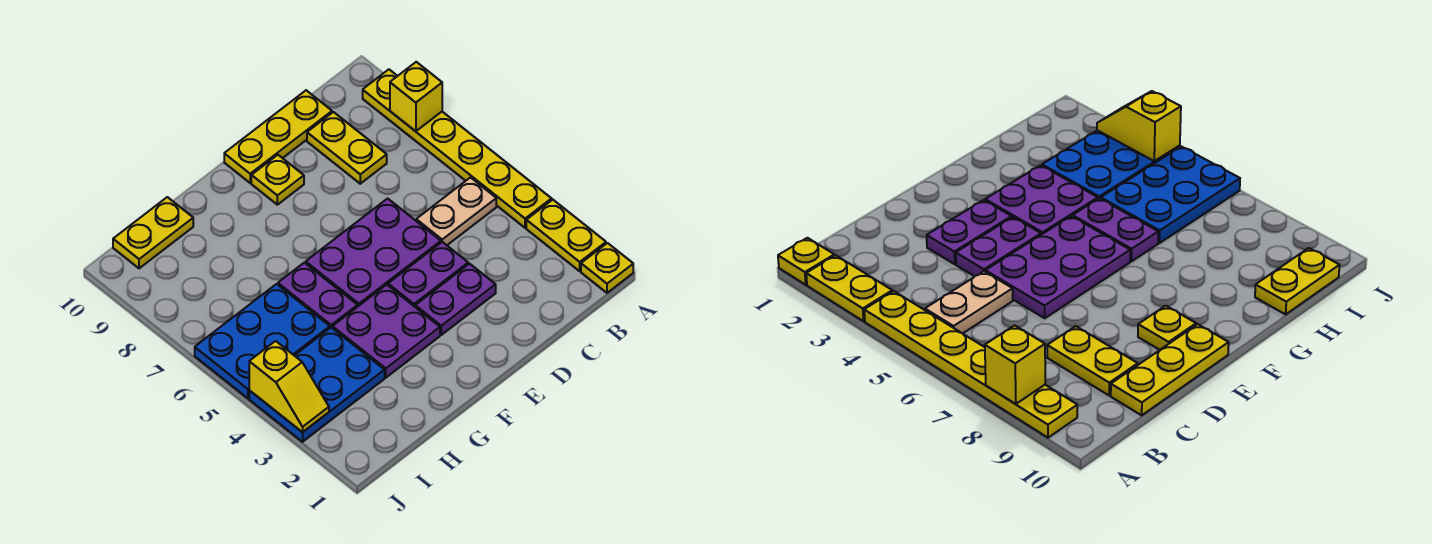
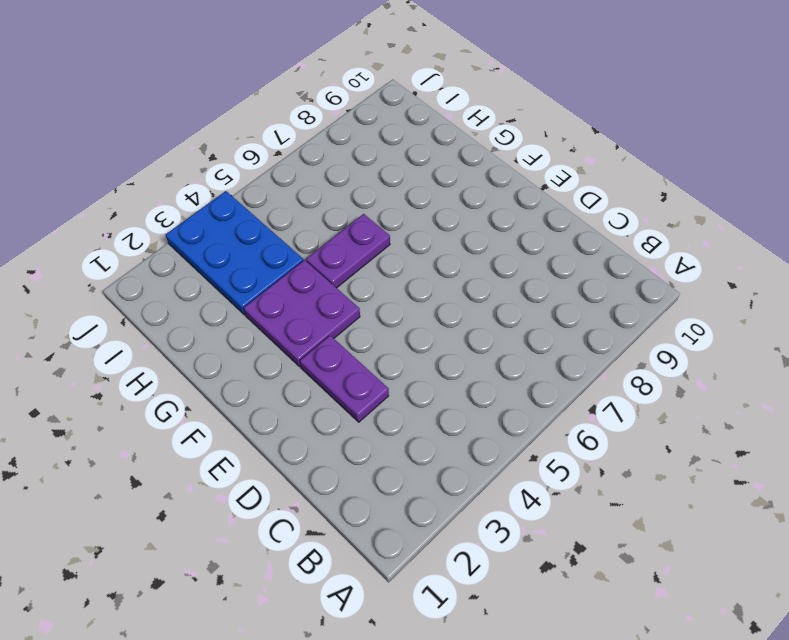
none -> yellow 1x1 plate [581,243,633,293]
none -> yellow 1x2 plate [526,200,606,271]
none -> yellow 1x6 plate [363,69,552,228]

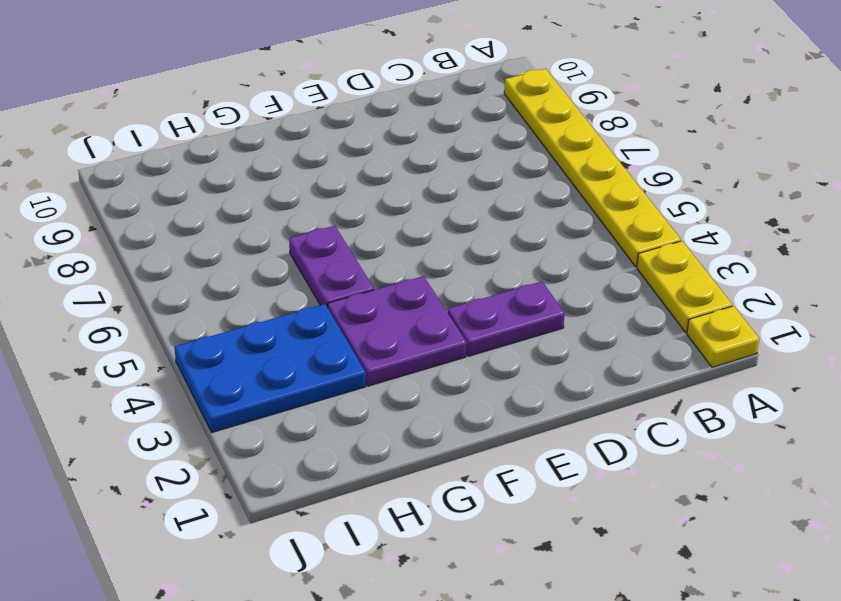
none -> tan 1x2 plate [416,178,496,245]
none -> yellow 1x2 plate [307,112,387,184]
none -> yellow 1x3 plate [224,90,332,183]

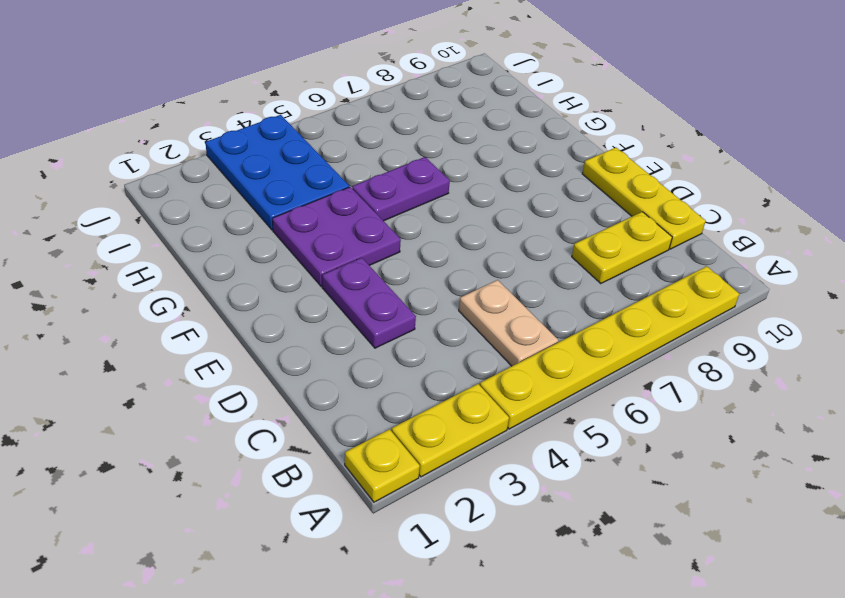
none -> purple 1x2 plate [388,242,468,307]
none -> purple 2x3 plate [306,199,441,306]
none -> yellow 1x1 plate [251,155,304,205]

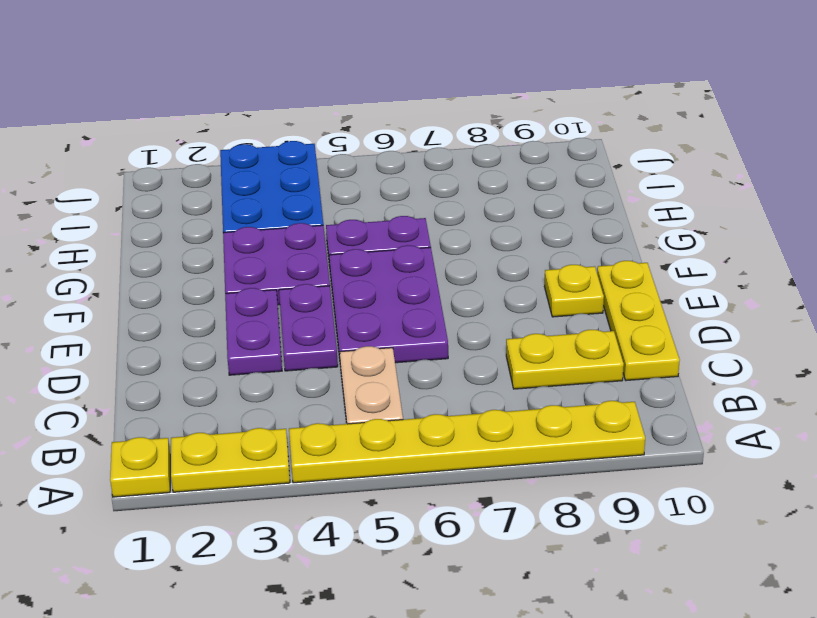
none -> blue 2x3 plate [195,284,330,398]
none -> yellow 1x2 plate [113,197,193,268]
none -> yellow 1x1 brick [390,62,442,131]

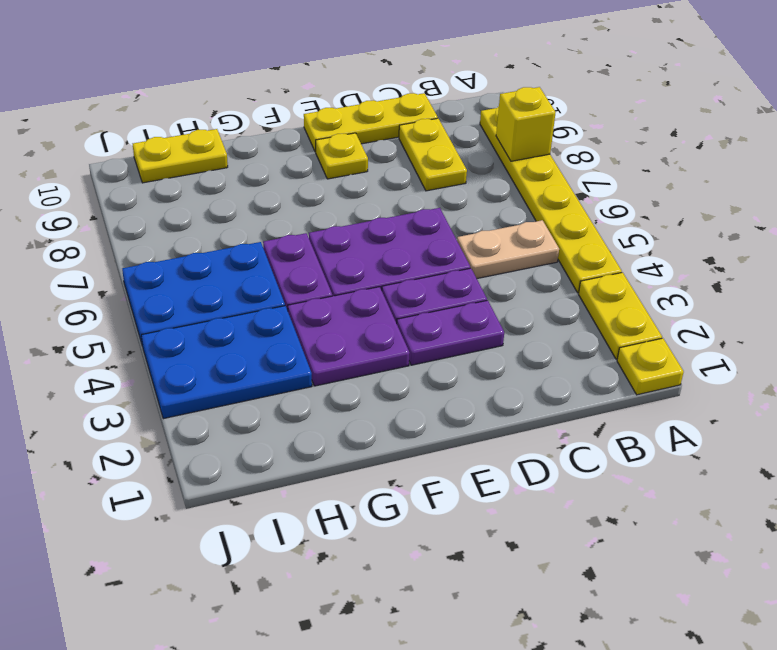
none -> yellow 1x2 slope [249,341,329,432]

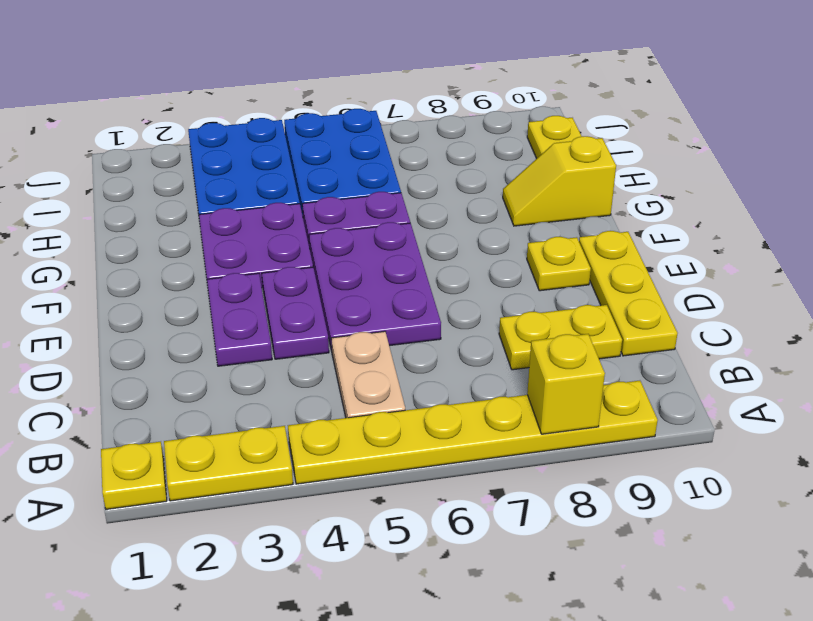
yellow 1x2 slope [503,136,616,226] -> yellow 1x2 slope moved to [249,341,329,432]

